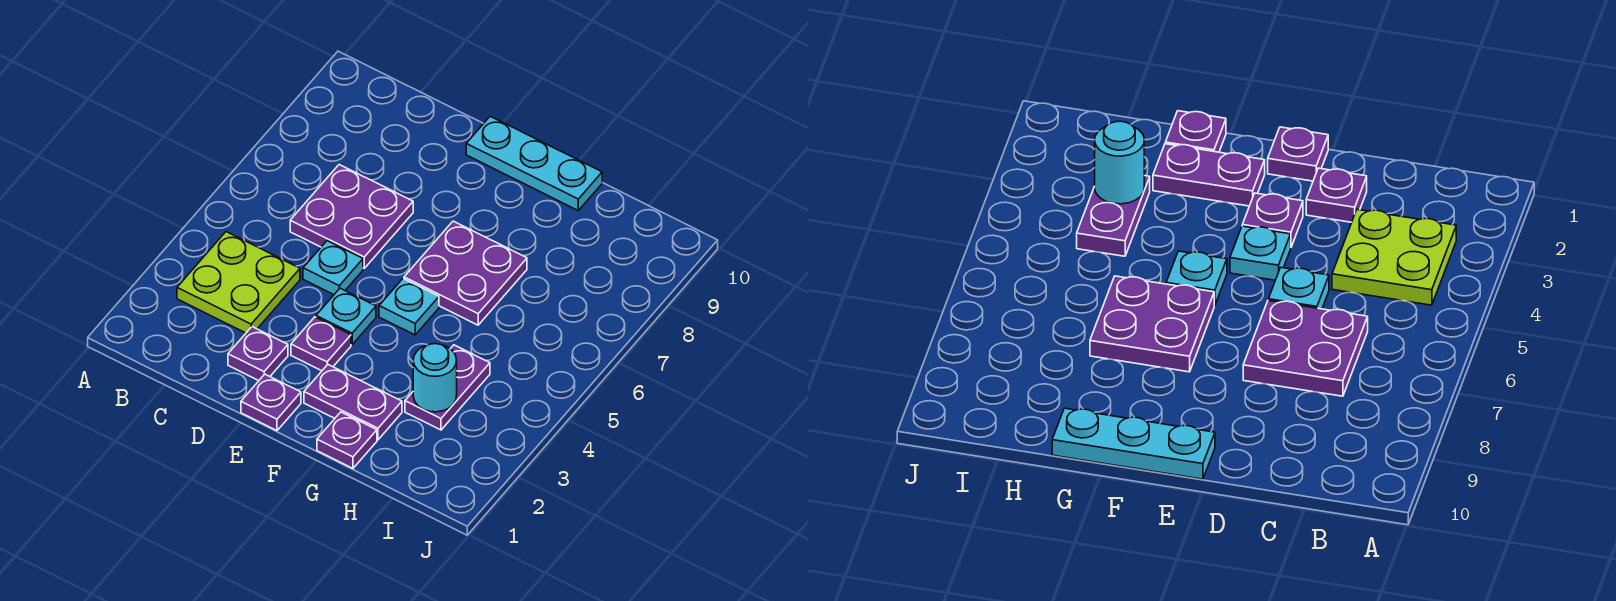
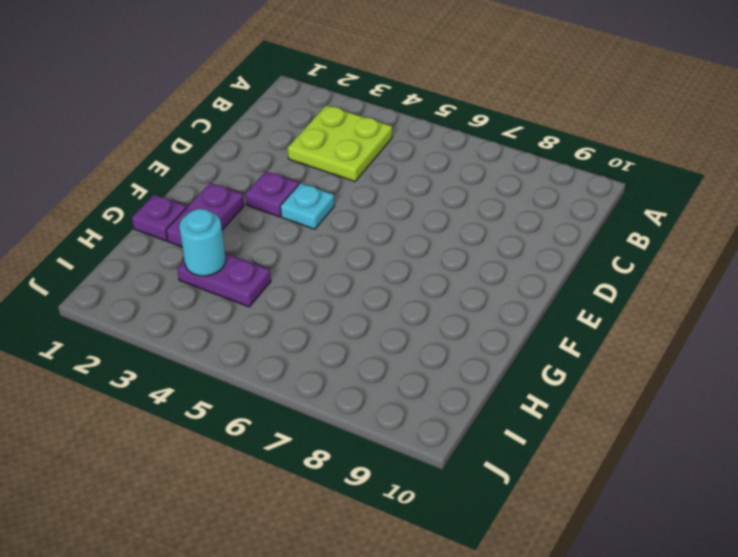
none -> purple 2x2 plate [290,165,413,268]
none -> purple 1x1 plate [228,327,288,381]
none -> cyan 1x1 plate [303,241,363,295]

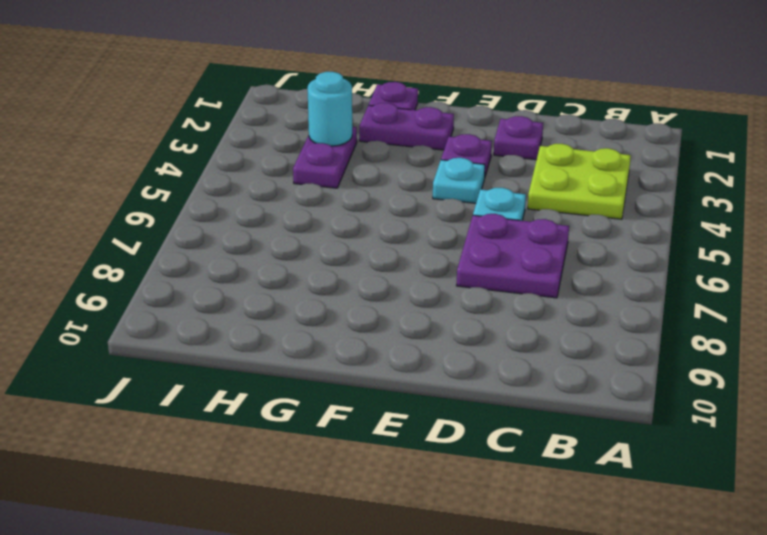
none -> purple 1x1 plate [241,374,301,431]
none -> cyan 1x3 plate [466,116,602,210]
none -> cyan 1x1 plate [379,279,439,335]

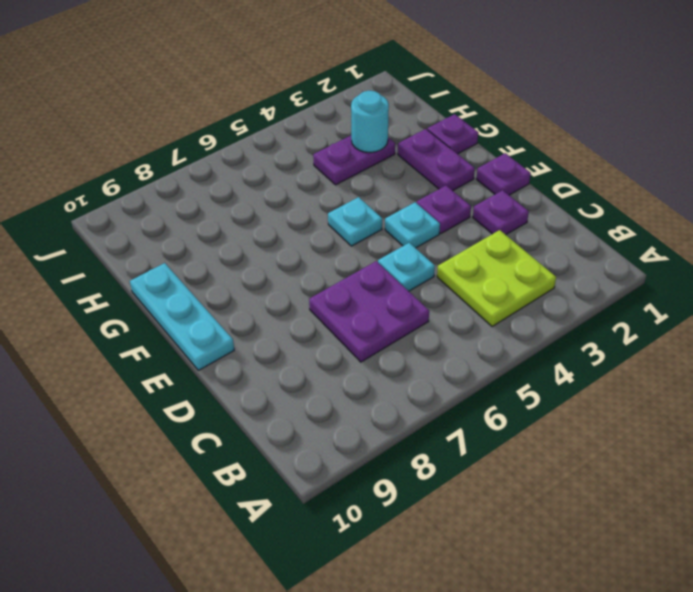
none -> purple 2x2 plate [404,221,527,325]

